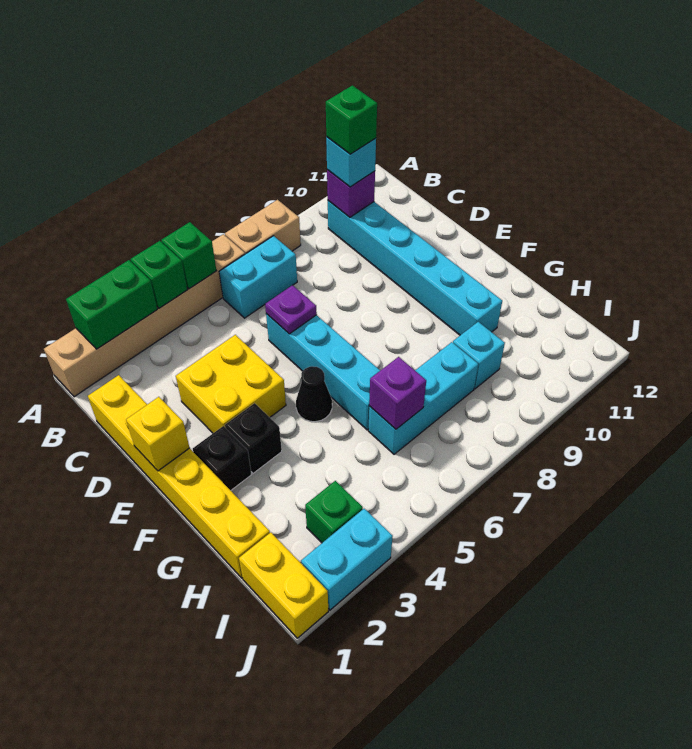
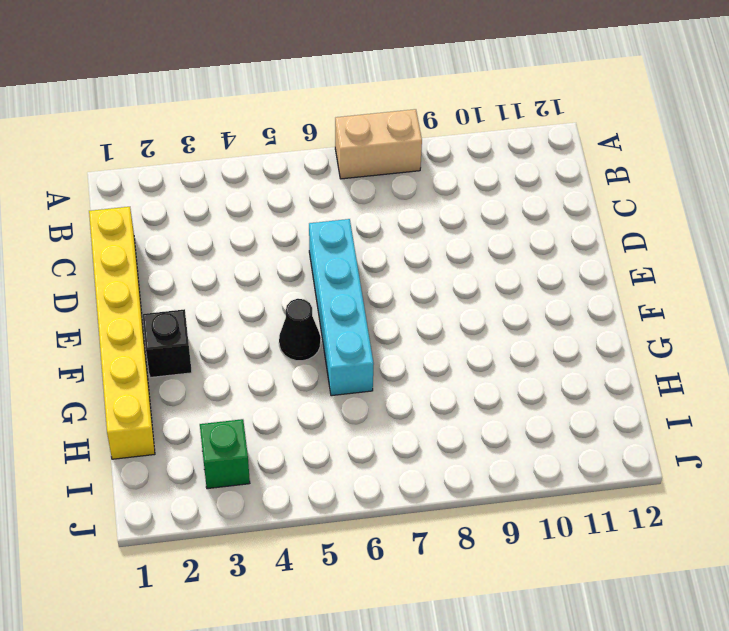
none -> tan 1x6 brick [44,234,245,397]
none -> cyan 1x2 brick [219,236,297,318]
none -> cyan 1x6 brick [328,201,502,335]

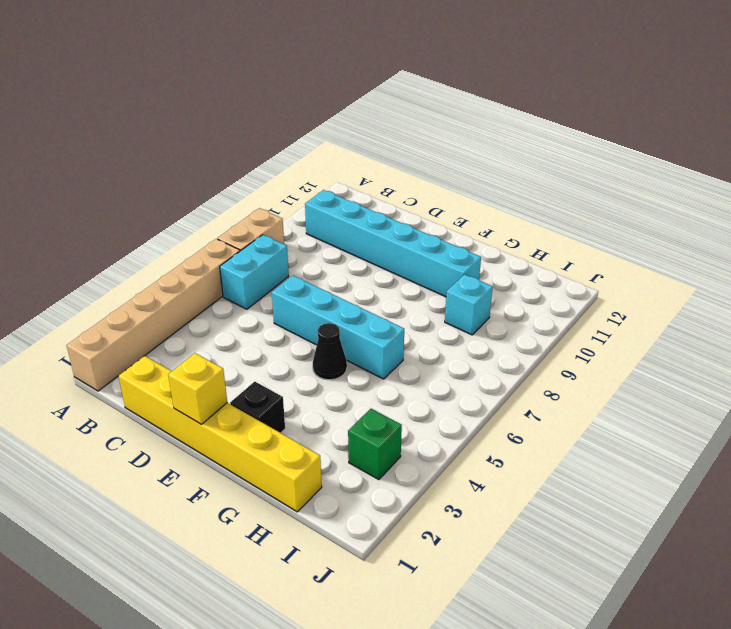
none -> yellow 2x2 brick [176,335,286,433]
none -> black 1x1 brick [225,403,282,473]
none -> cyan 1x3 brick [368,342,478,454]

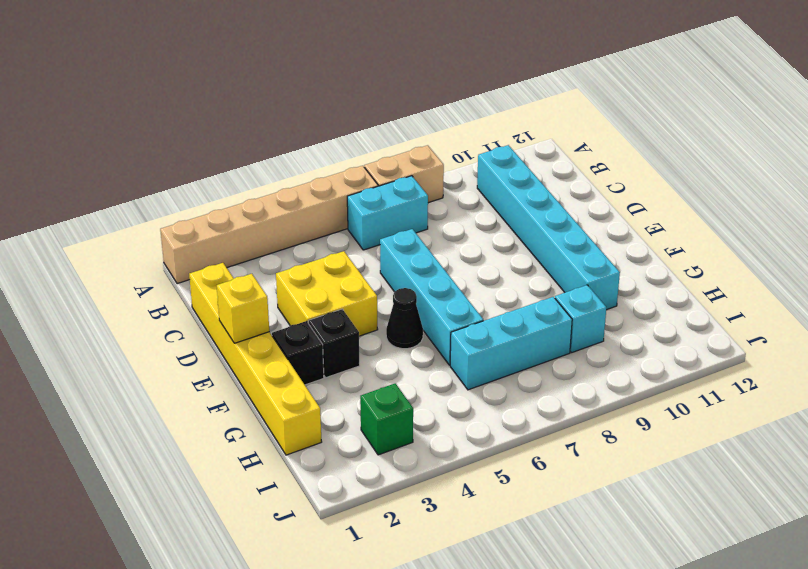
none -> yellow 1x2 brick [239,532,328,638]
none -> cyan 1x2 brick [301,509,393,610]
none -> green 1x2 brick [66,260,157,349]

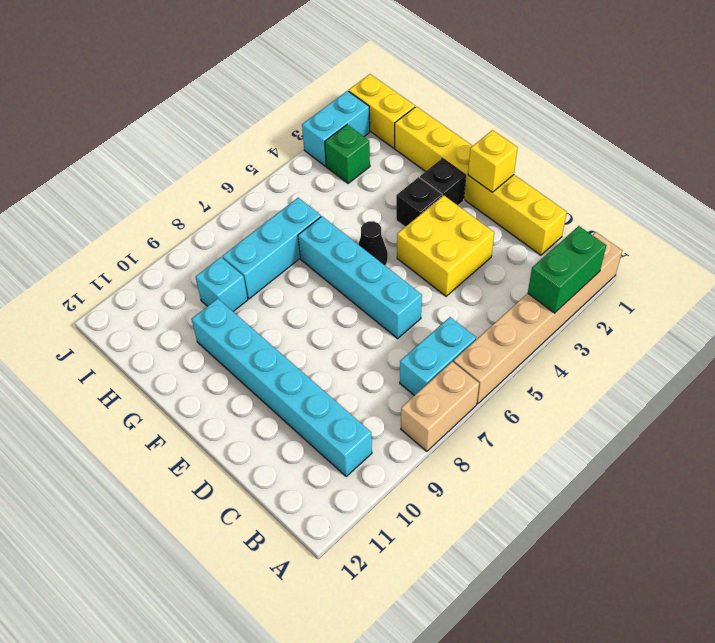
none -> green 1x1 brick [131,241,187,308]
none -> green 1x1 brick [161,222,216,289]
none -> purple 1x1 brick [327,170,375,217]

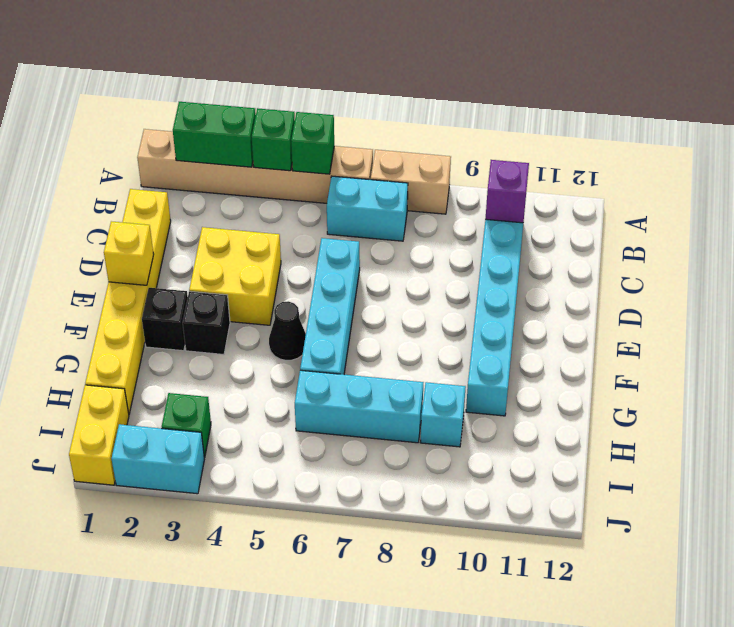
none -> purple 1x1 plate [265,285,317,334]
none -> purple 1x1 brick [369,357,426,429]
none -> cyan 1x1 brick [326,137,376,187]

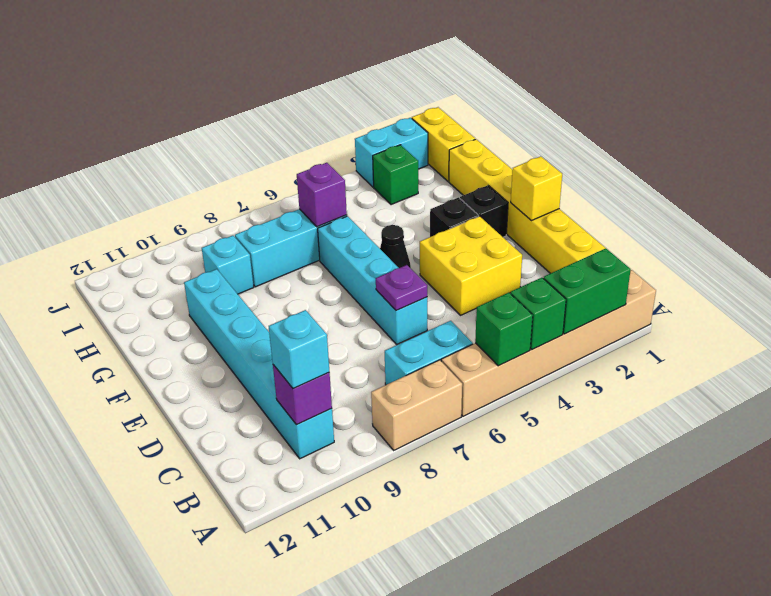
none -> green 1x1 brick [326,85,377,154]

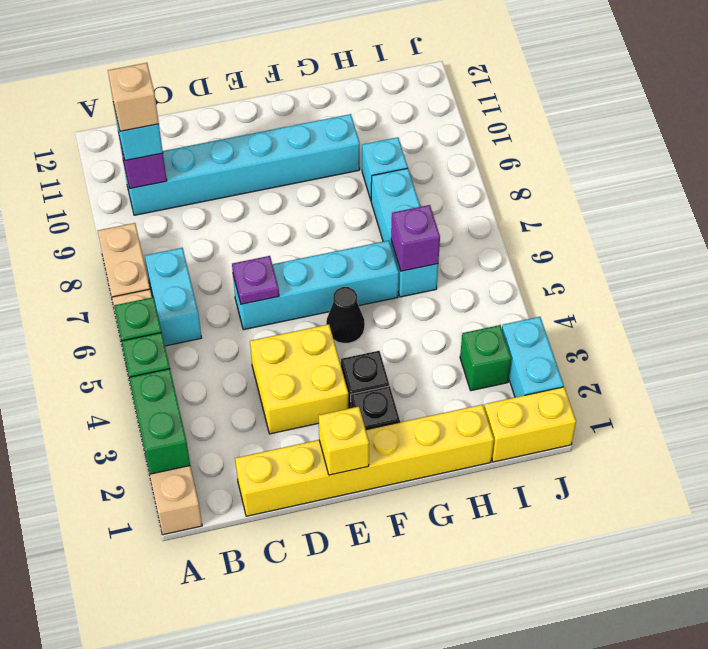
tan 1x1 brick [108,63,159,131] -> green 1x1 brick [326,85,377,154]

